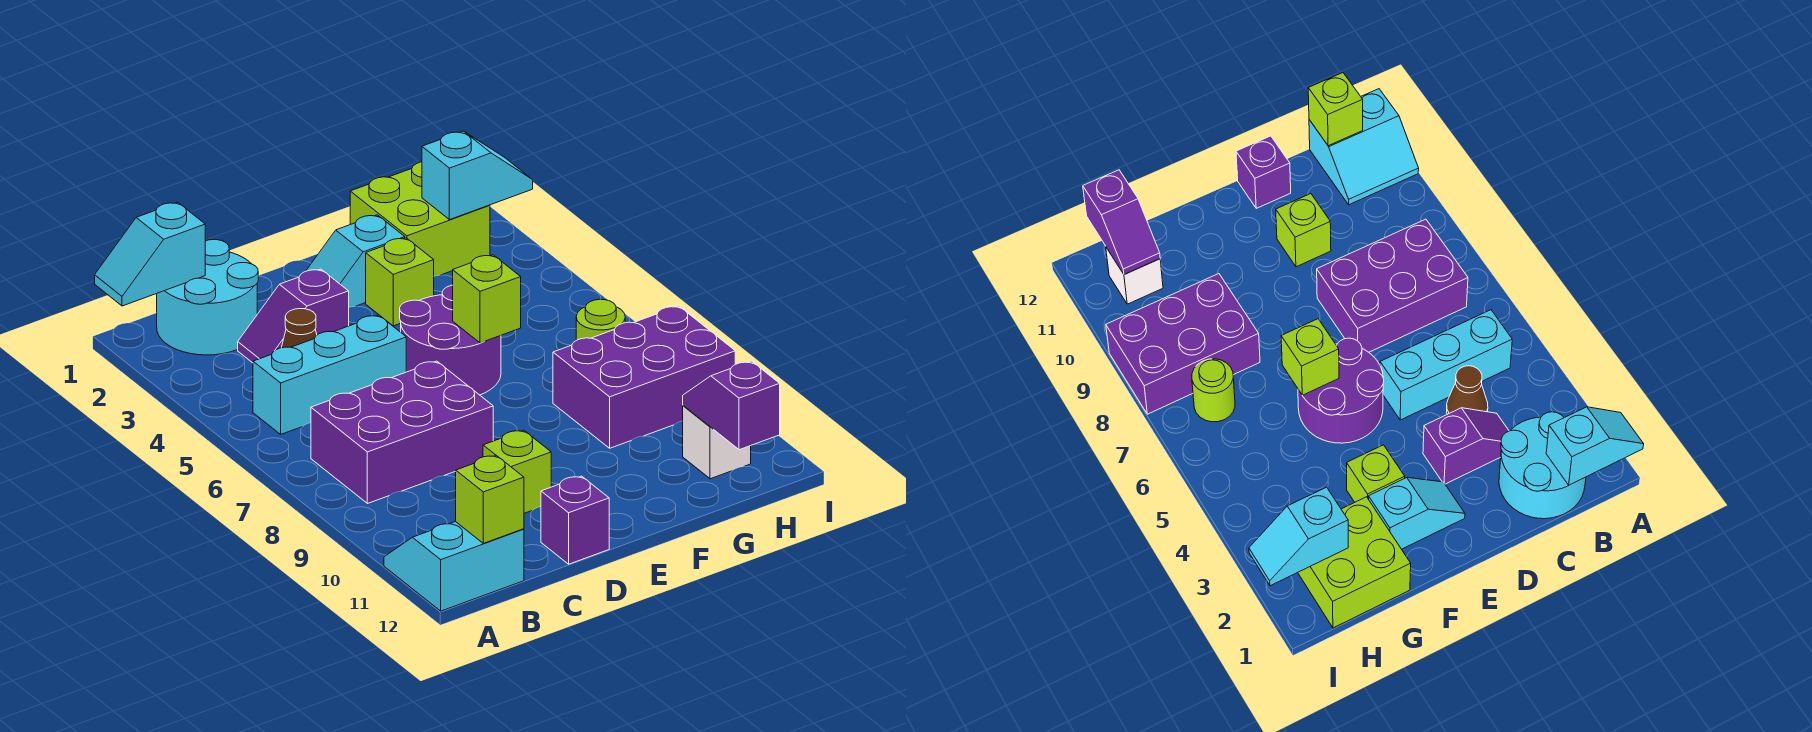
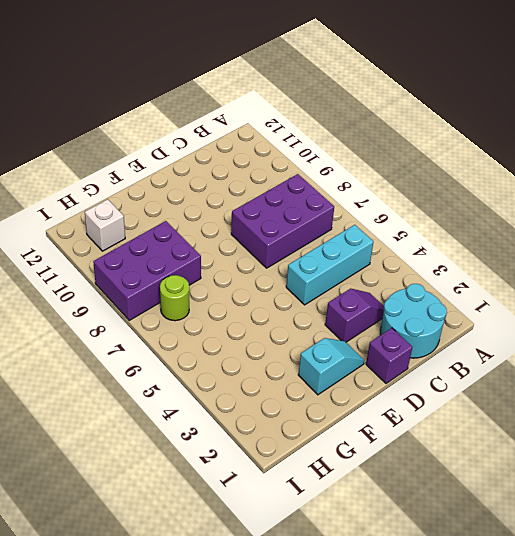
purple 1x1 brick [366,328,412,383] -> purple 1x1 brick moved to [541,476,609,564]
none -> cyan 2x2 slope [384,522,524,611]
none -> brown 1x1 cone [281,309,317,348]
none -> lime 1x1 brick [483,430,551,513]

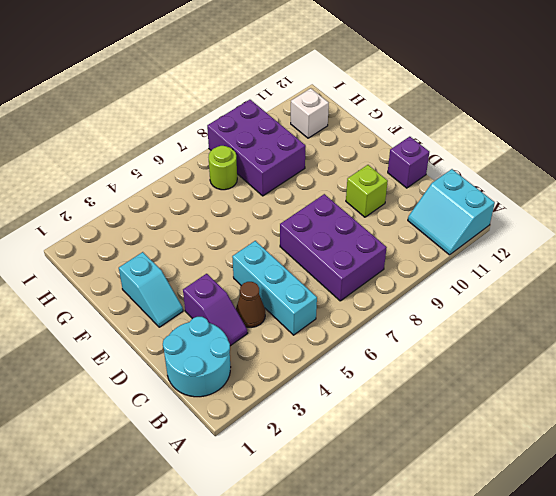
none -> purple 2x2 round brick [400,285,501,395]
none -> lime 1x1 brick [366,238,434,326]
none -> lime 2x2 brick [350,162,490,276]

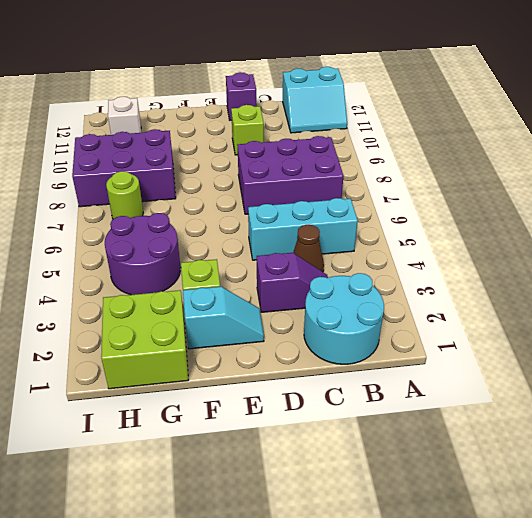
purple 2x2 round brick [105,213,181,295] -> purple 2x2 round brick moved to [400,285,501,395]
none -> cyan 1x2 slope [95,202,205,306]
none -> lime 1x1 brick [456,455,524,543]
none -> lime 1x1 brick [453,255,521,343]

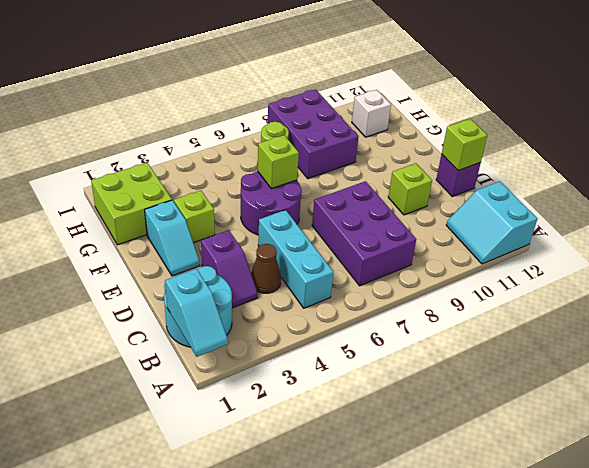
lime 1x1 brick [442,119,487,171] -> lime 1x1 brick moved to [456,455,524,543]
none -> cyan 1x2 slope [422,131,533,220]
none -> purple 1x2 slope [683,361,780,450]

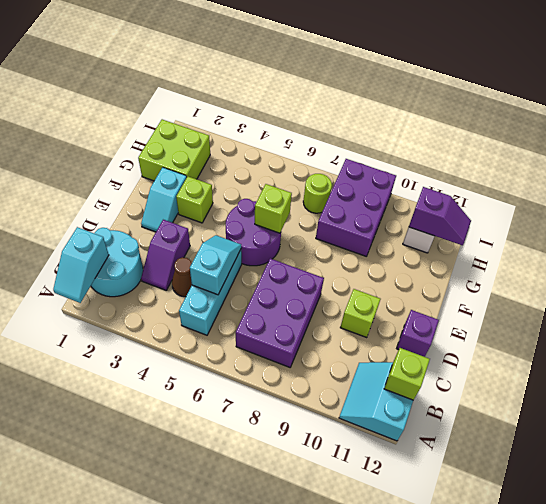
cyan 1x2 slope [190,235,241,295] -> cyan 1x2 slope moved to [422,131,533,220]
purple 1x2 slope [409,187,471,245] -> purple 1x2 slope turned to [683,361,780,450]

